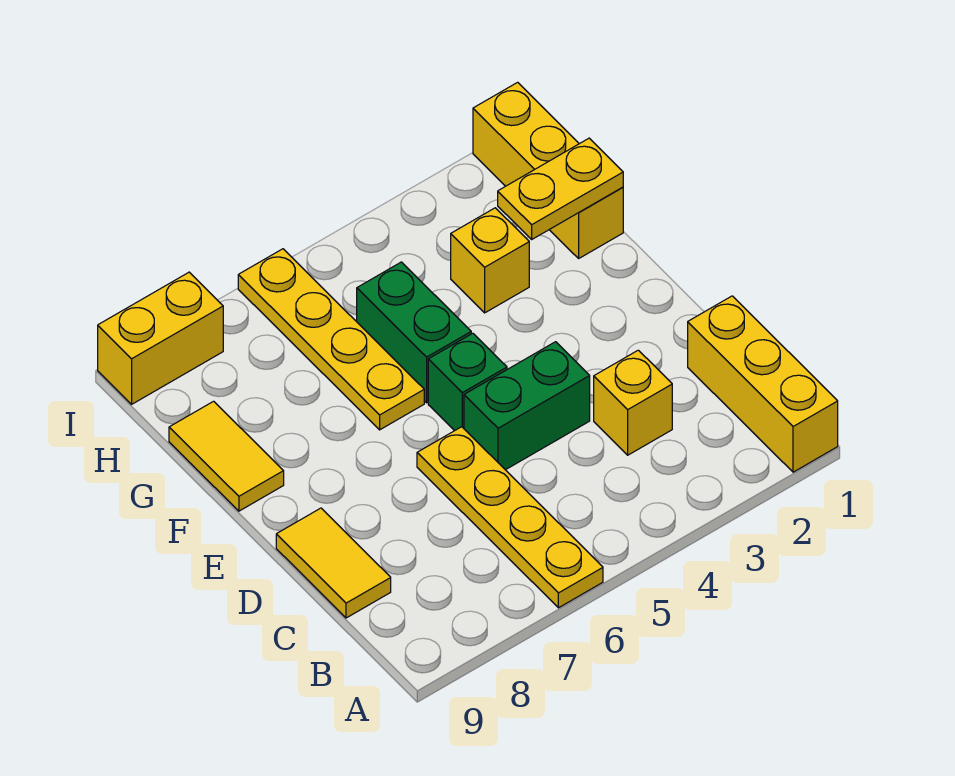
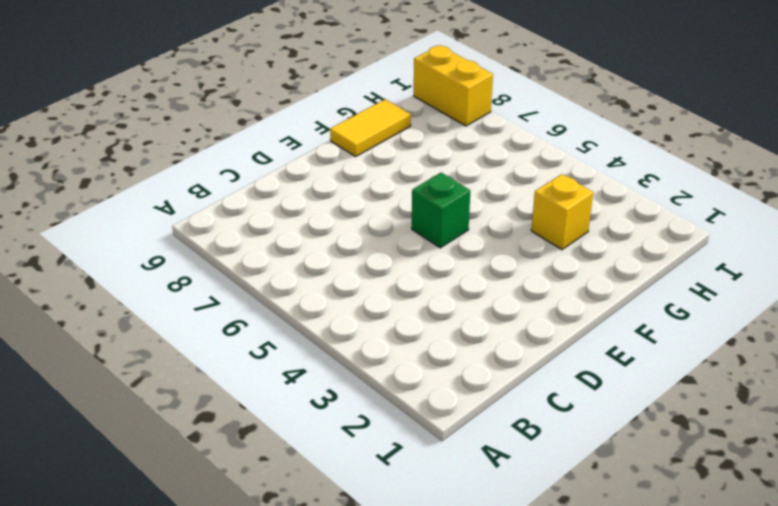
none -> yellow 1x3 brick [688,296,838,472]
none -> yellow 1x4 plate [417,427,603,608]
none -> yellow 1x1 brick [594,350,672,455]

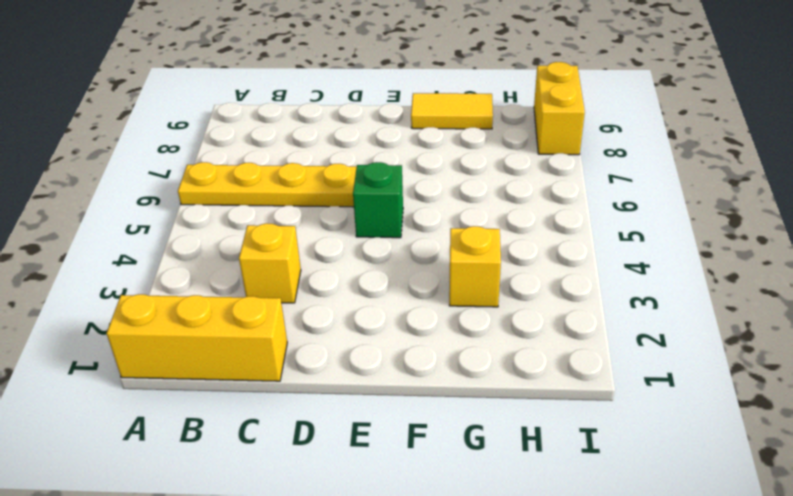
none -> yellow 1x2 tile [276,508,391,618]
none -> green 1x2 brick [464,342,590,470]
none -> green 1x2 brick [357,262,471,403]

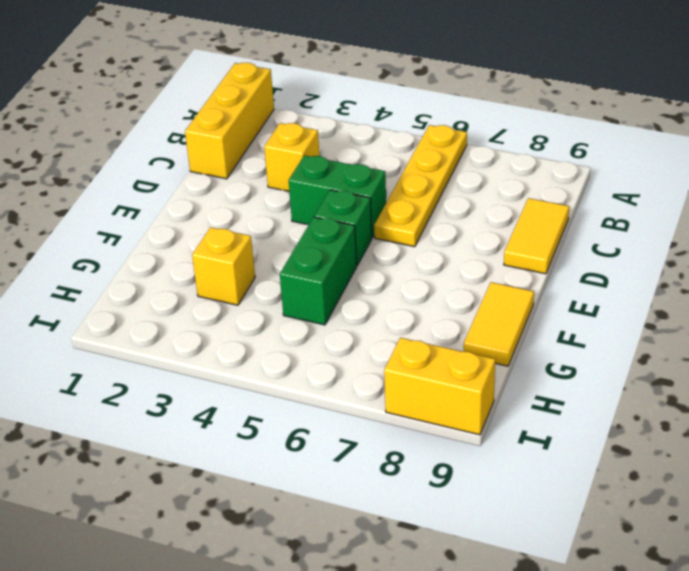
none -> yellow 1x4 plate [238,249,424,430]
none -> yellow 1x3 brick [473,82,623,258]
none -> yellow 1x2 plate [498,138,623,239]

